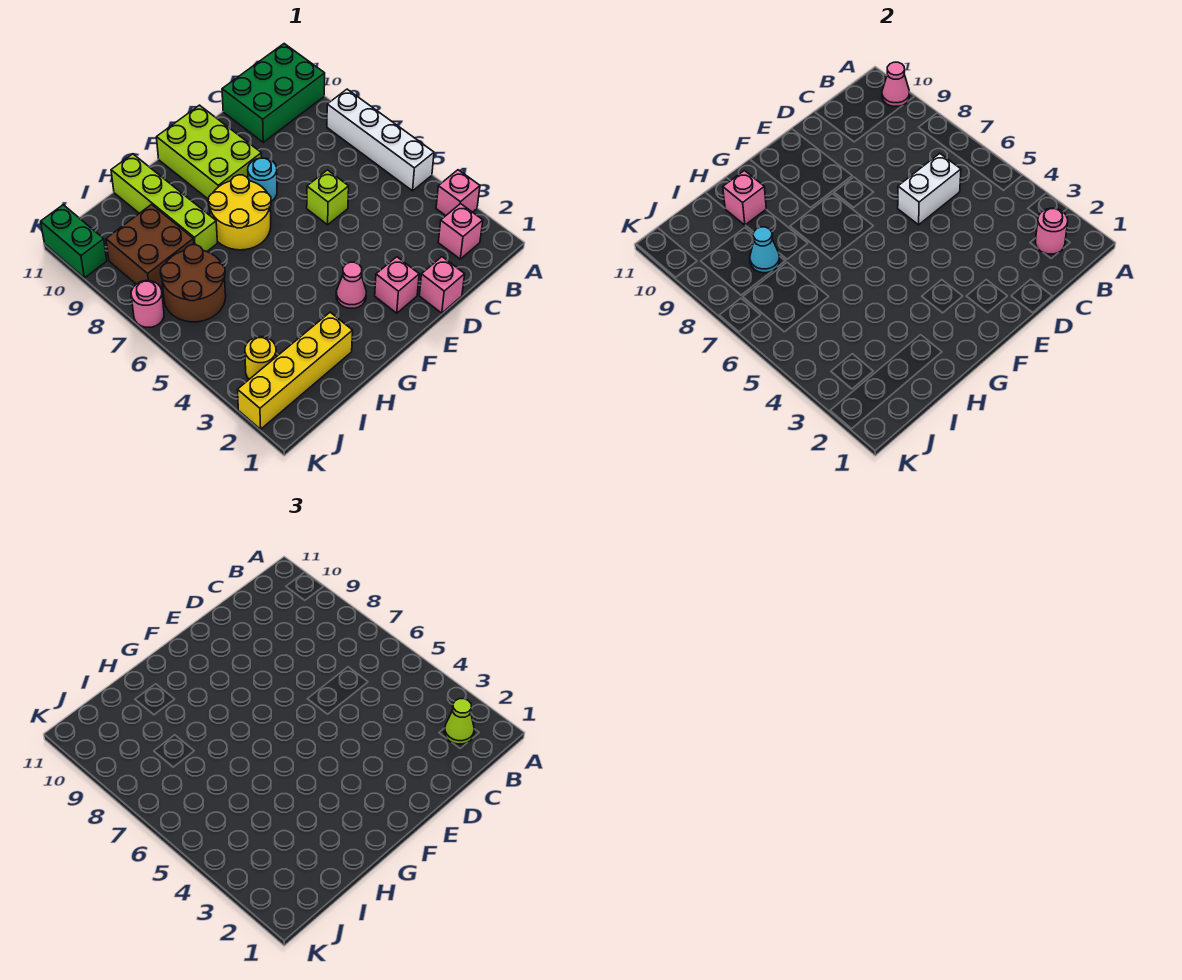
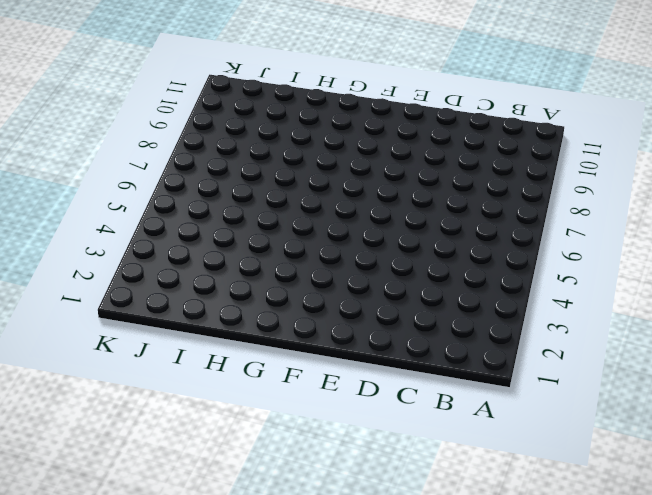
none -> pink 1x1 brick [436,170,480,216]
none -> white 1x4 brick [327,89,434,191]
none -> green 2x3 brick [222,44,325,142]

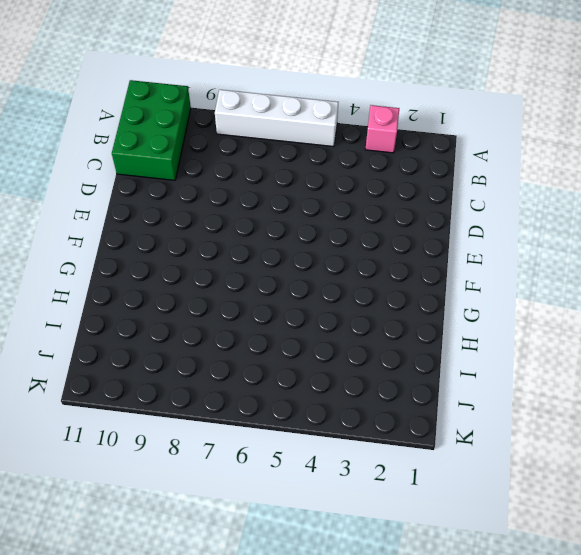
none -> pink 1x1 brick [438,204,483,259]
none -> pink 1x1 brick [419,257,465,313]
none -> lime 1x1 brick [307,170,349,225]

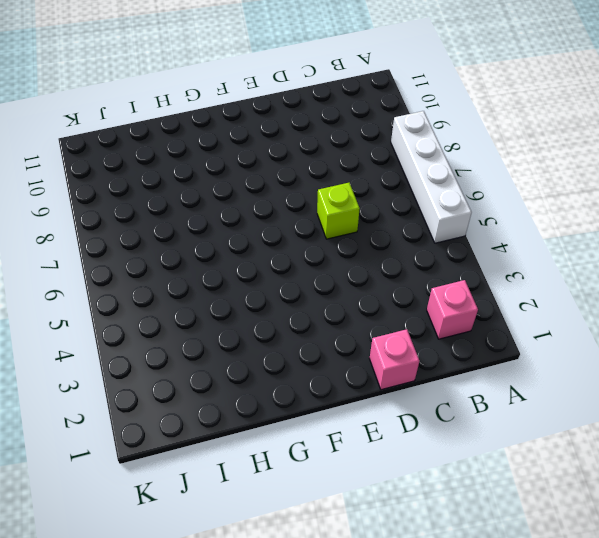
none -> pink 1x1 brick [436,170,480,216]
none -> green 2x3 brick [222,44,325,142]
none -> pink 1x1 brick [375,257,419,313]

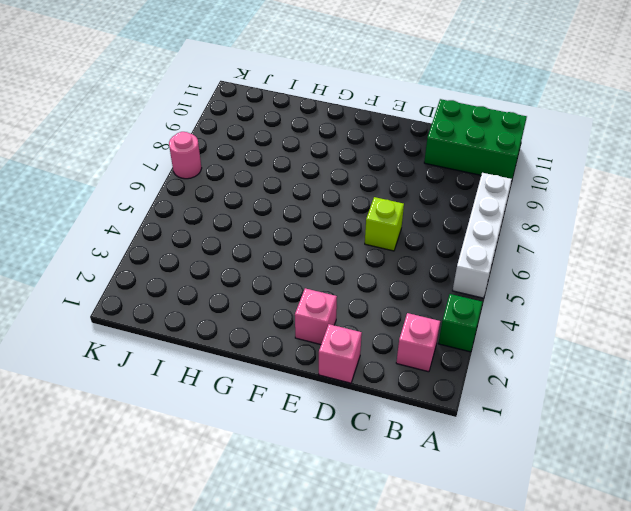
green 1x1 brick [438,294,482,352] -> pink 1x1 brick [436,170,480,216]
none -> cyan 1x1 round brick [248,158,277,201]
none -> lime 2x3 brick [157,105,262,199]
none -> pink 1x1 cone [336,262,366,308]

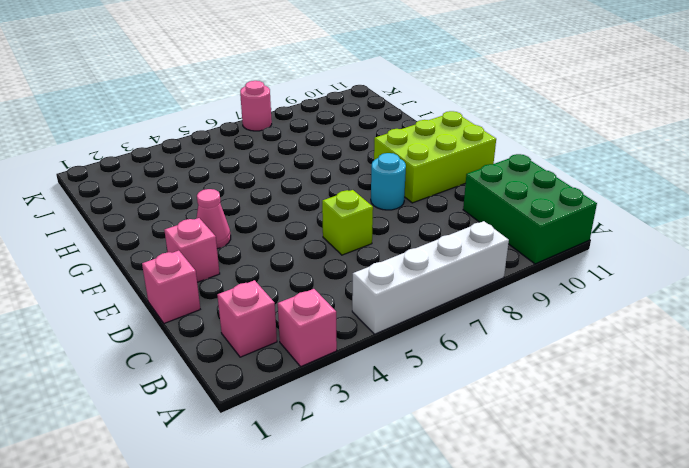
none -> yellow 2x2 round brick [208,175,271,250]
none -> yellow 1x4 brick [238,312,353,429]
none -> lime 1x4 brick [111,154,217,252]

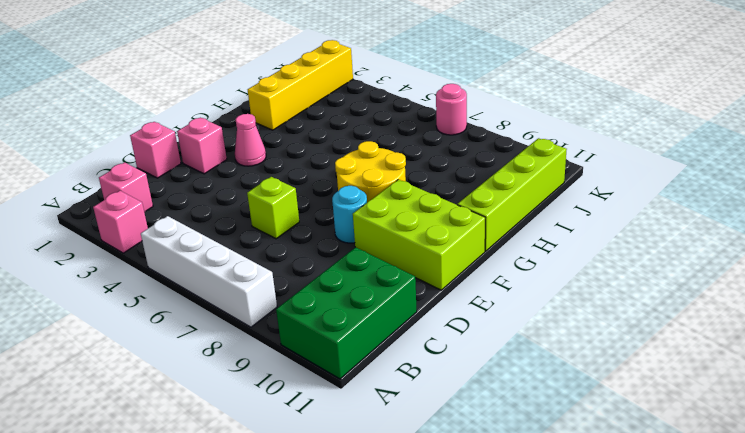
lime 1x4 brick [457,138,567,251] -> lime 1x4 brick turned to [111,154,217,252]
none -> brown 2x2 round brick [161,245,226,322]
none -> brown 2x2 brick [106,205,194,287]
none -> yellow 1x1 round brick [245,337,276,379]

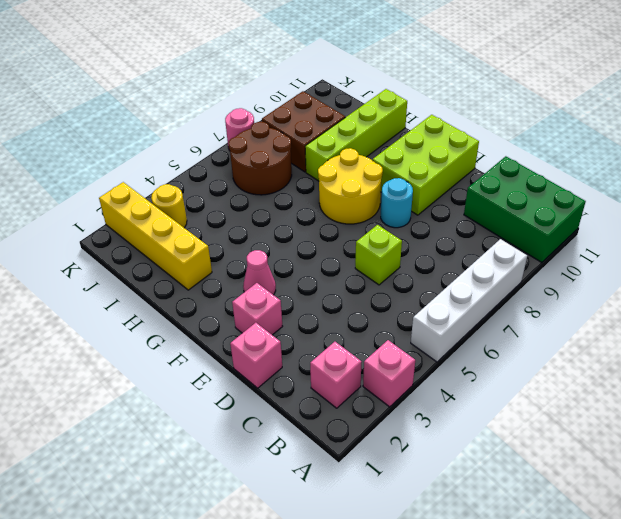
none -> green 1x2 brick [41,205,107,278]
none -> pink 1x1 cone [882,62,909,106]
none -> pink 1x1 round brick [1036,208,1068,254]

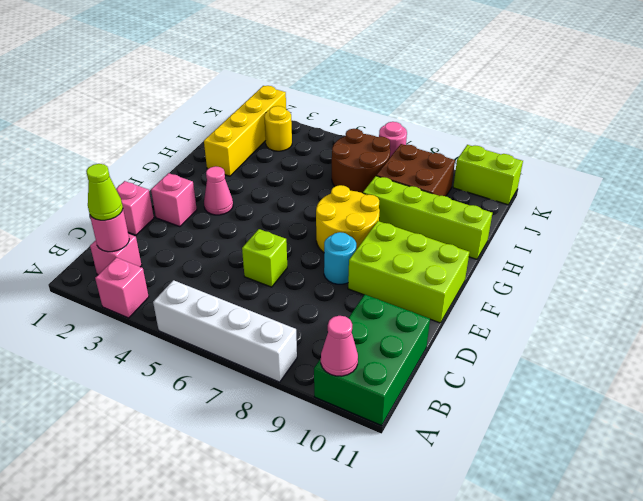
lime 1x2 brick [453,145,523,205] -> green 1x2 brick [41,205,107,278]
none -> white 1x2 brick [898,153,961,225]
none -> pink 1x1 brick [723,171,766,225]
none -> cyan 1x1 cone [750,227,780,273]

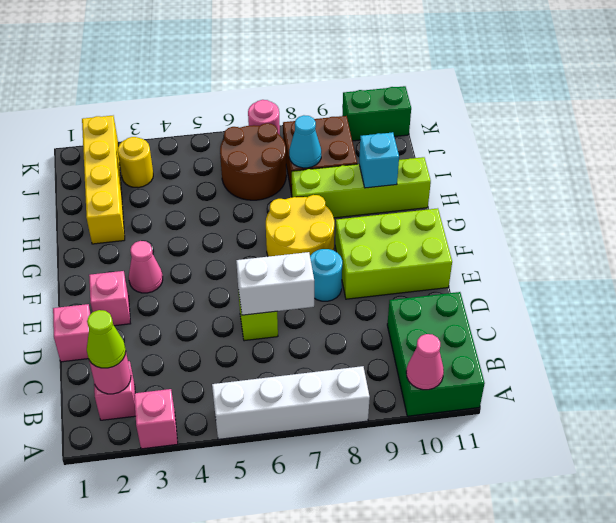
white 1x2 brick [236,252,314,315] -> white 1x2 brick turned to [898,153,961,225]
cyan 1x1 brick [359,132,399,188] -> pink 1x1 brick [723,171,766,225]

